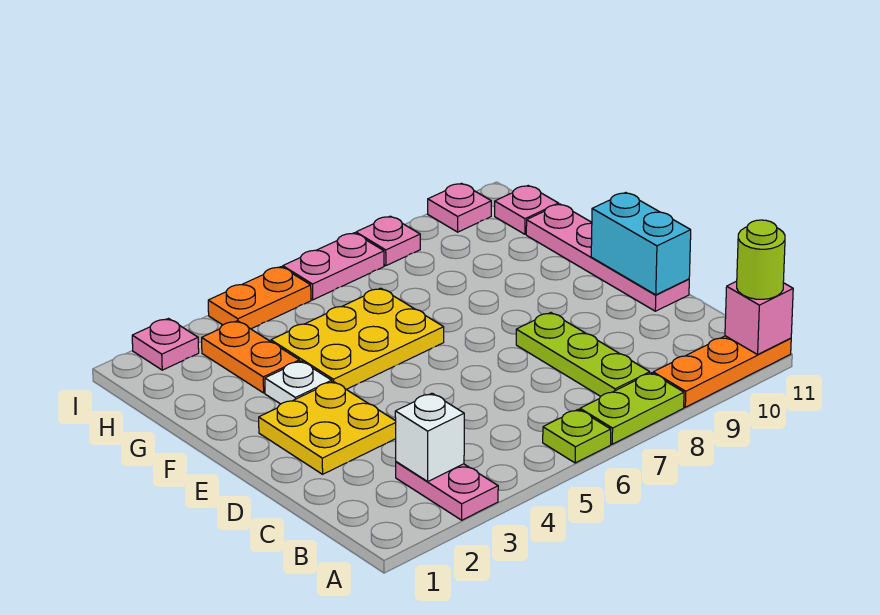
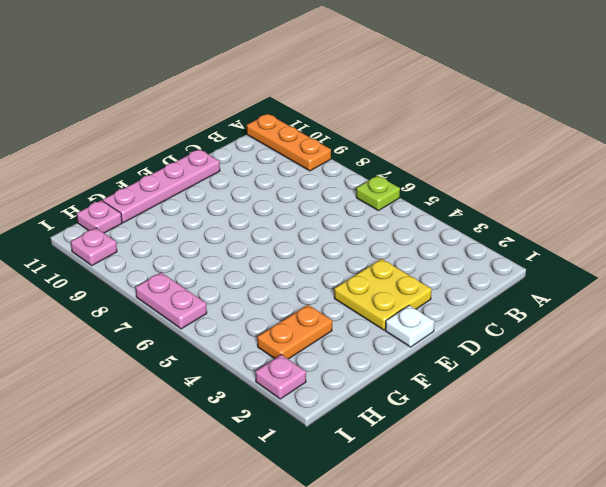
white 1x1 plate [385,305,434,347] -> white 1x1 plate moved to [265,361,332,404]
none -> pink 1x2 plate [396,462,498,520]
none -> lime 1x2 plate [580,373,684,444]
none -> lime 1x3 plate [516,313,650,396]

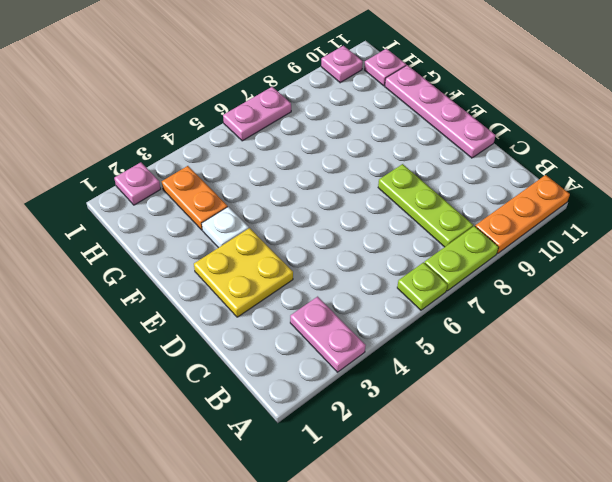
none -> yellow 2x3 plate [271,288,444,389]
none -> orange 1x2 plate [208,267,311,329]
none -> pink 1x1 plate [356,216,420,266]

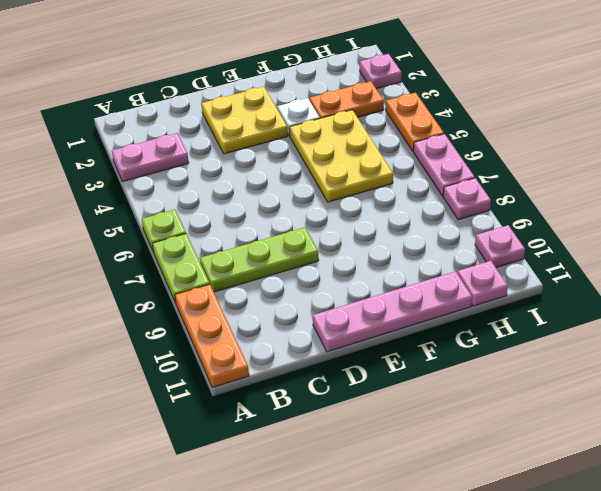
none -> pink 1x1 brick [725,281,793,355]
none -> white 1x1 brick [395,393,464,481]
none -> cyan 1x2 brick [591,193,691,295]

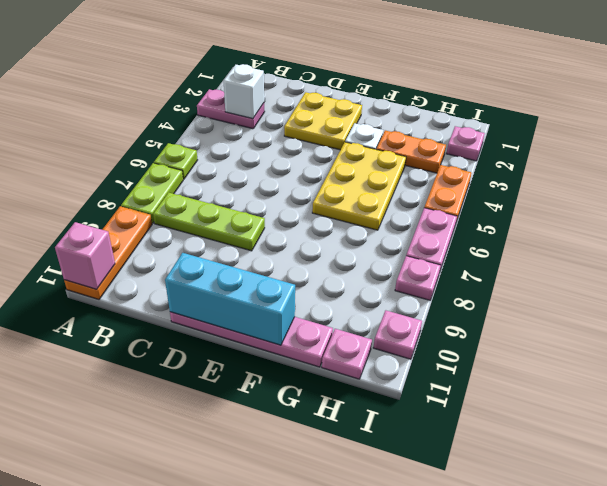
cyan 1x3 brick [165,253,295,345] -> cyan 1x2 brick [591,193,691,295]
none -> lime 1x1 round brick [737,220,785,299]

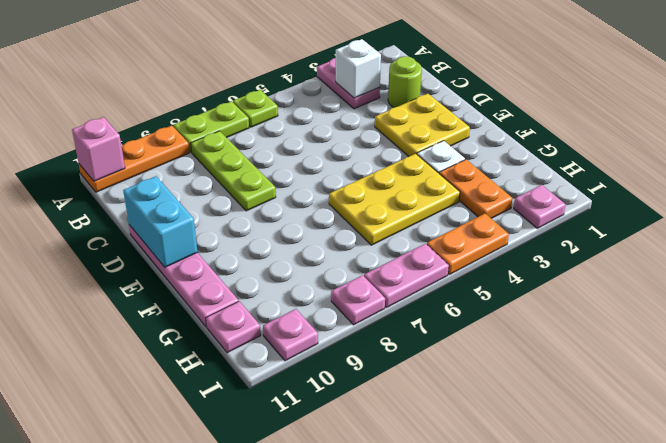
lime 1x1 round brick [388,56,422,108] -> lime 1x1 round brick moved to [737,220,785,299]

